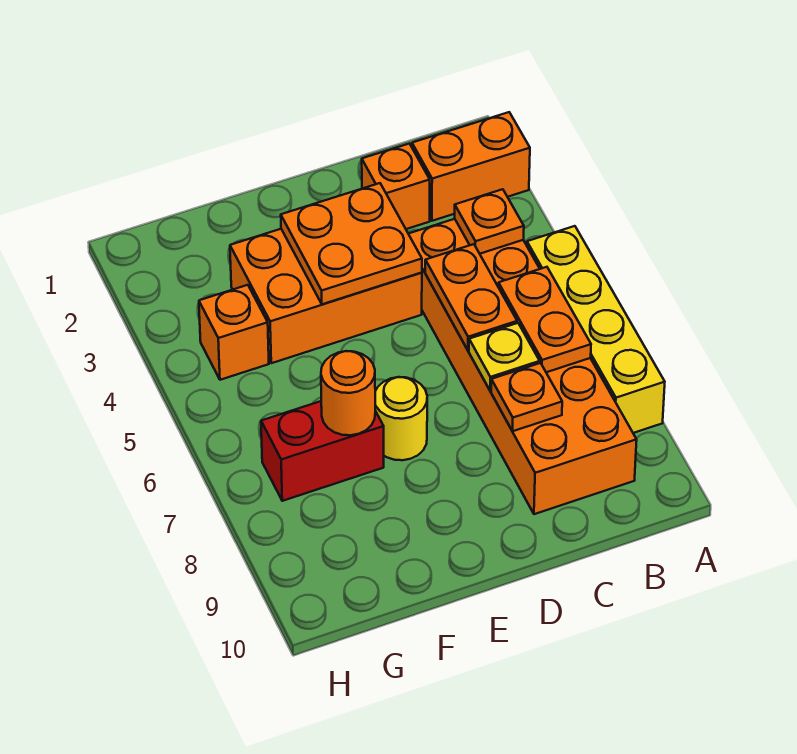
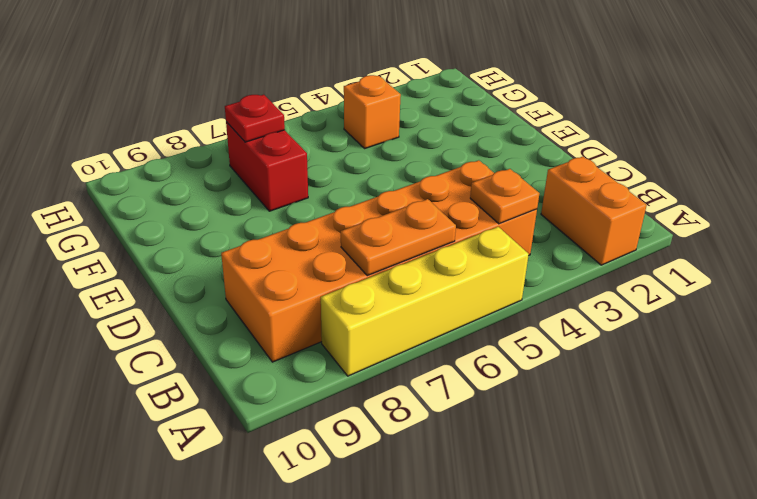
red 1x1 plate [225,95,285,142] -> none
none -> orange 1x1 brick [362,144,430,229]
none -> orange 2x3 brick [230,229,422,363]
none -> yellow 1x1 round brick [375,377,427,460]

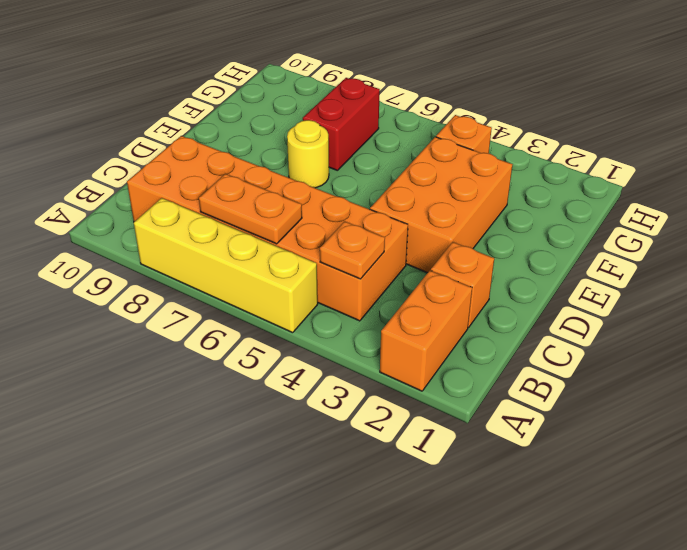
none -> orange 1x2 plate [425,244,517,350]
none -> yellow 1x1 plate [469,323,540,391]
none -> orange 1x1 plate [491,363,562,431]

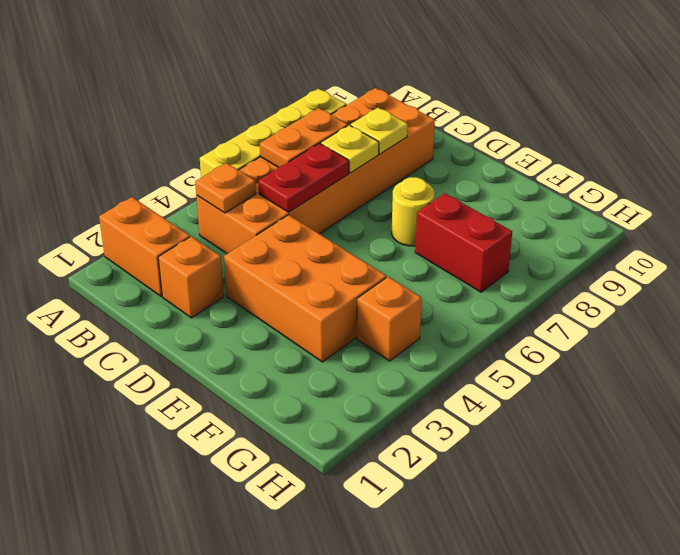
red 1x2 plate [258,143,349,212] -> orange 1x2 plate [425,244,517,350]
yellow 1x1 plate [350,108,408,154] -> orange 1x1 plate [491,363,562,431]
none -> orange 2x2 plate [281,183,422,304]
none -> orange 1x1 round brick [321,351,375,435]

